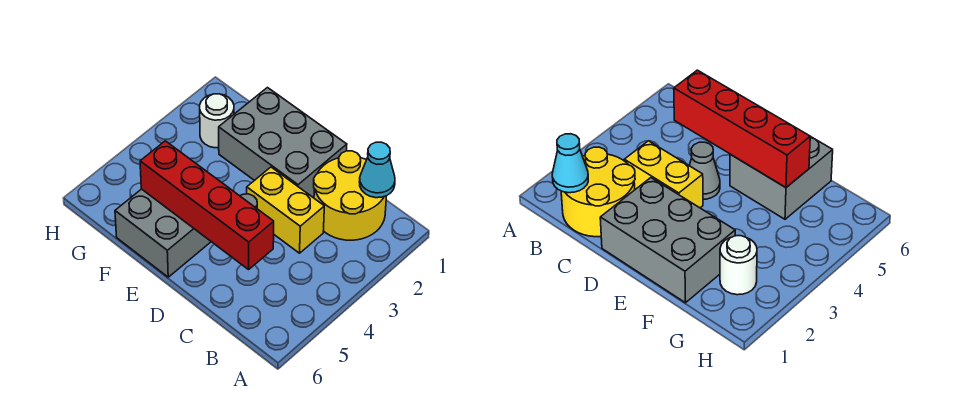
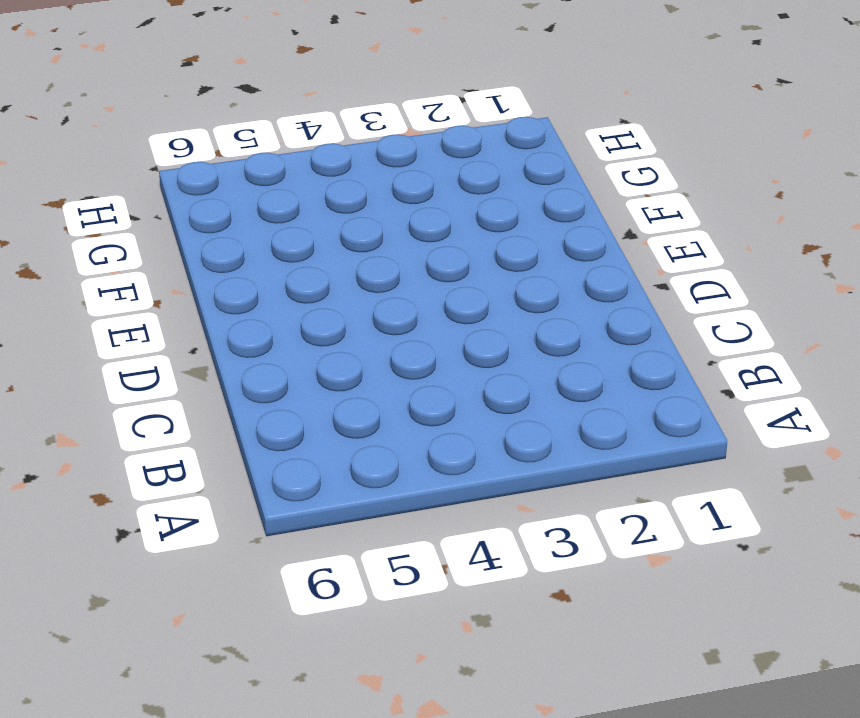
none -> yellow 2x2 round brick [314,151,386,240]
none -> yellow 1x2 brick [247,167,324,253]

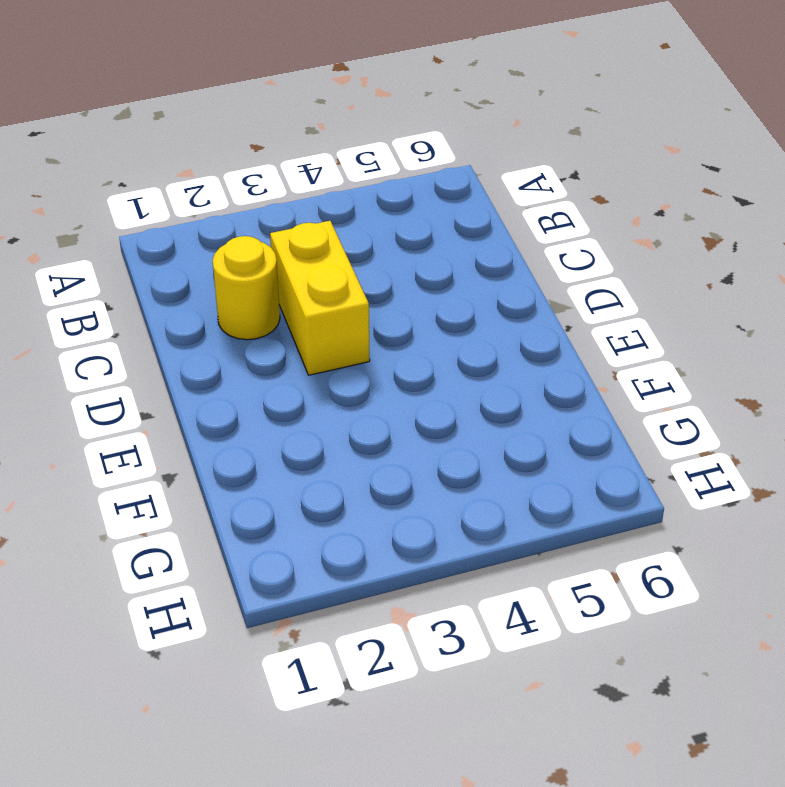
yellow 1x1 round brick [213,236,280,340] -> yellow 2x2 round brick [314,151,386,240]
none -> grey 2x3 brick [219,88,347,198]
none -> grey 1x1 cone [689,142,720,199]

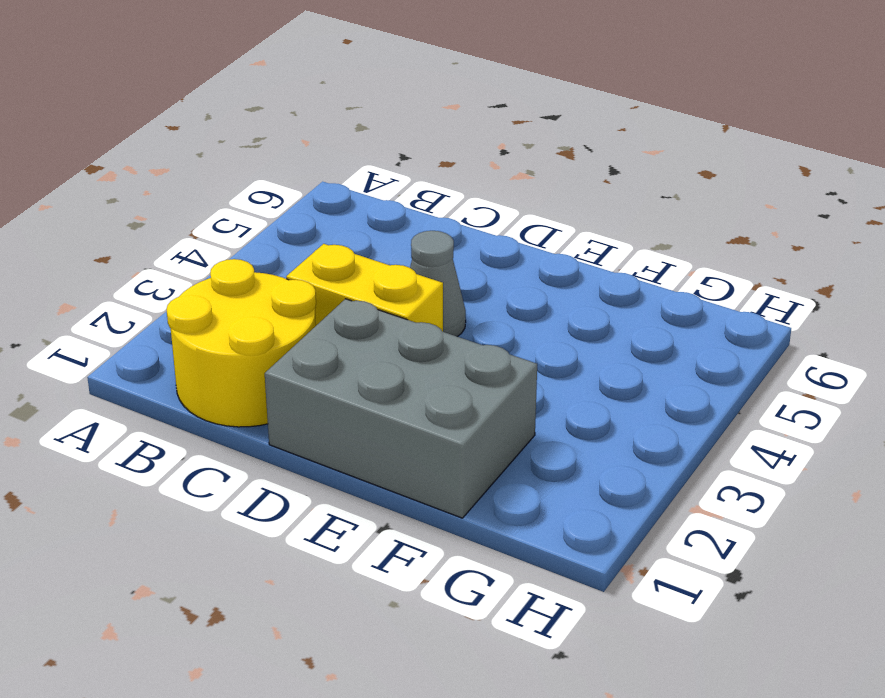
none -> grey 2x2 brick [115,189,211,277]
none -> white 1x1 round brick [200,94,234,148]

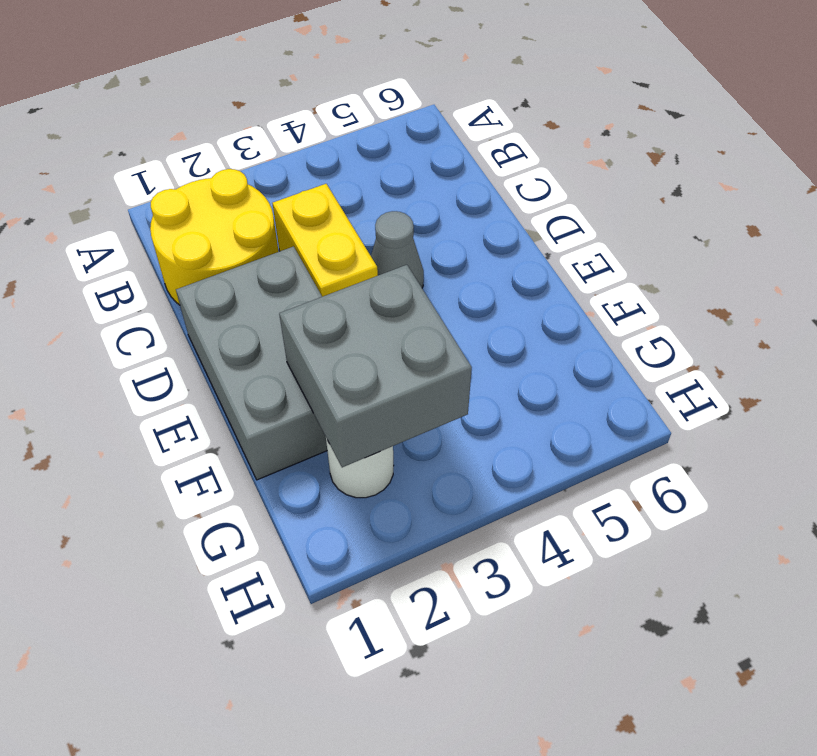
grey 2x2 brick [279,265,472,467] -> grey 2x2 brick moved to [115,189,211,277]
none -> cyan 1x1 cone [360,142,395,198]
none -> red 1x4 brick [140,141,274,269]

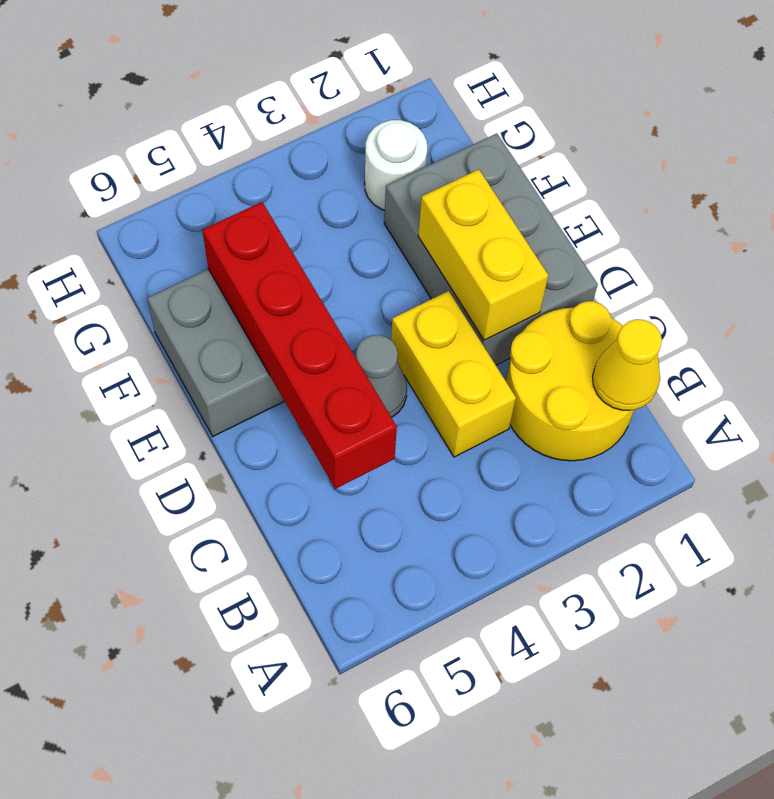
yellow 1x1 cone [593,319,662,410] -> cyan 1x1 cone [360,142,395,198]
yellow 1x2 brick [418,169,549,340] -> none

